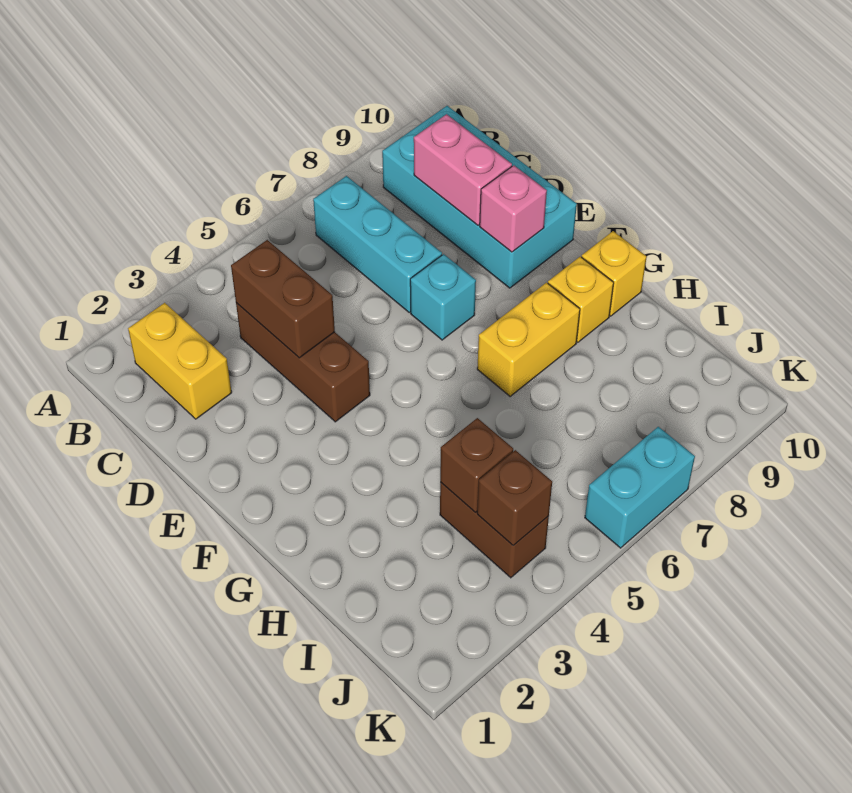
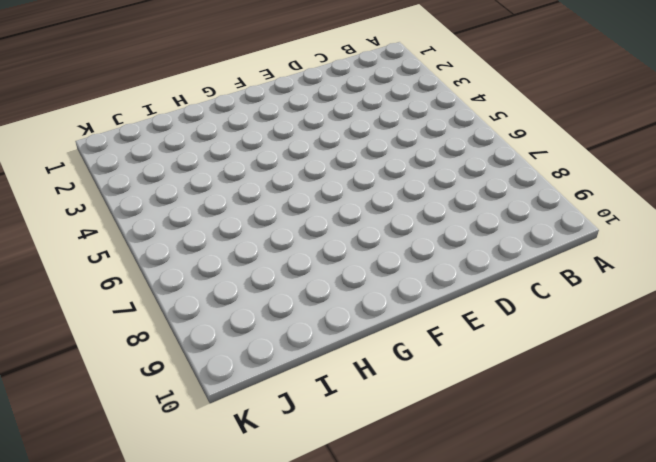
none -> yellow 1x2 brick [128,303,232,419]
none -> cyan 1x3 brick [313,176,442,312]
none -> cyan 2x4 brick [382,106,577,288]

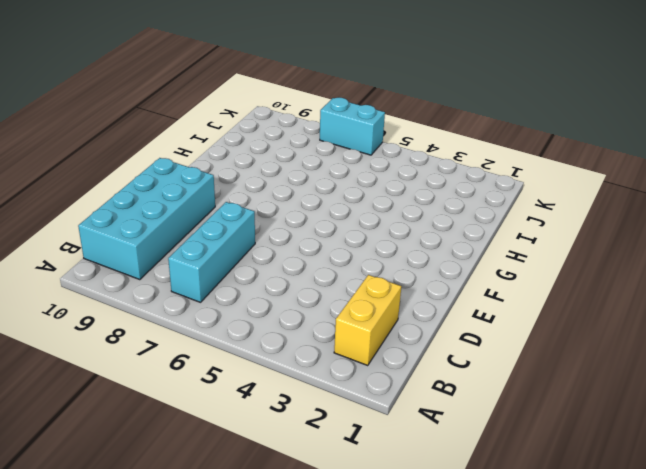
none -> brown 1x3 brick [236,303,370,422]
none -> cyan 1x1 brick [410,254,476,340]
none -> yellow 1x2 brick [477,283,580,396]

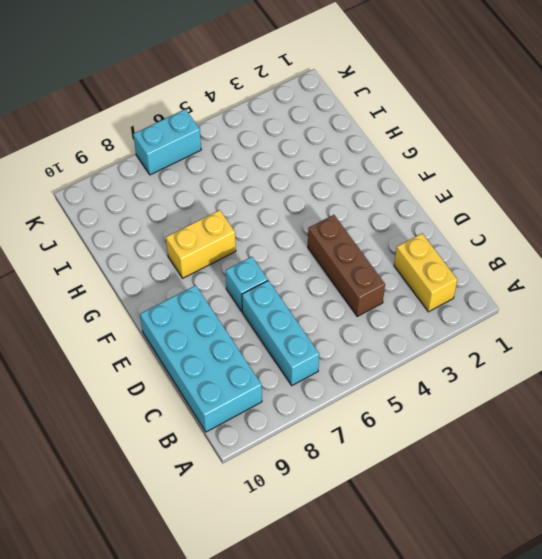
none -> yellow 1x1 brick [548,257,614,342]
none -> yellow 1x1 brick [582,231,646,316]
none -> brown 1x2 brick [440,482,549,578]

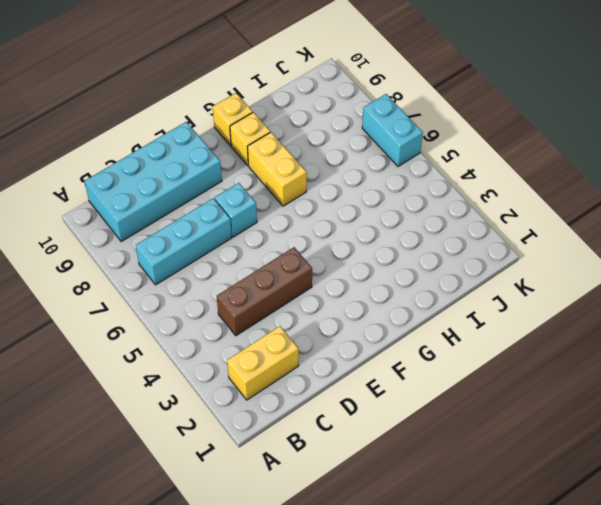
none -> brown 1x2 brick [440,482,549,578]
none -> brown 1x2 brick [231,240,335,358]
none -> pink 1x2 brick [414,114,512,225]

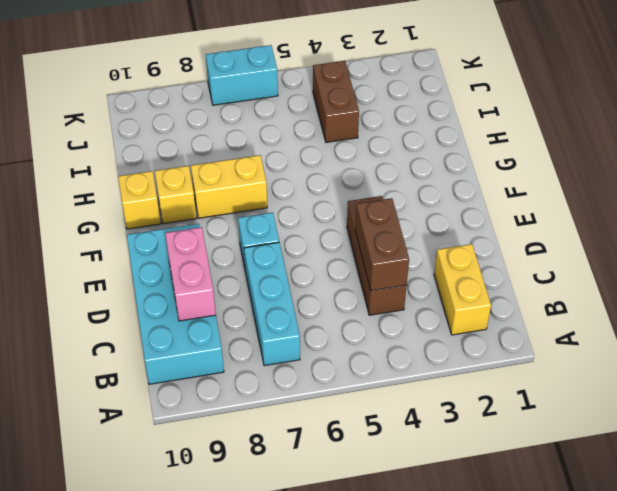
none -> pink 1x1 brick [480,165,547,252]
none -> brown 1x1 brick [440,418,513,512]
none -> brown 1x1 brick [477,450,552,545]

